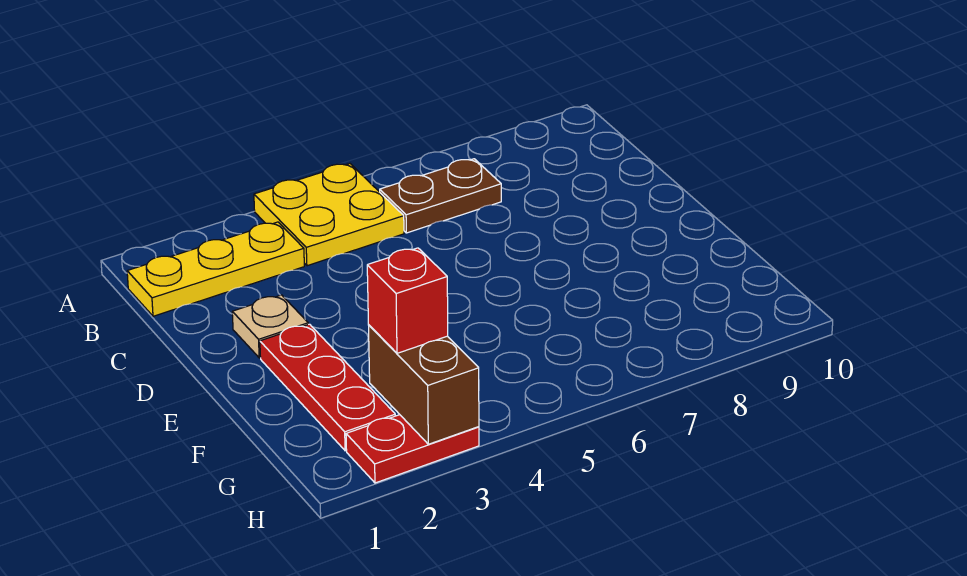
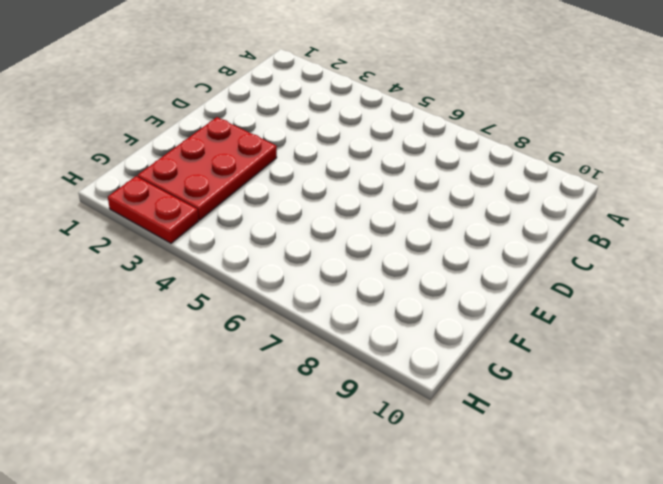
red 2x3 plate [137,117,277,220] -> red 1x3 plate [260,324,395,451]
none -> yellow 2x2 plate [254,164,404,266]
none -> yellow 1x3 plate [127,222,304,316]

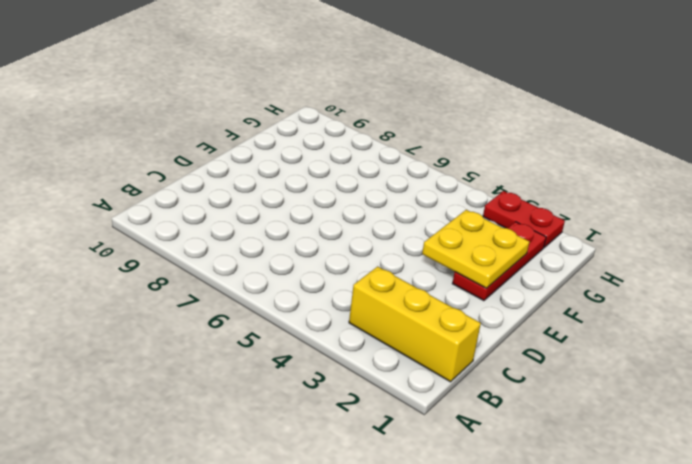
yellow 1x3 brick [349,267,481,382] -> yellow 1x3 plate [127,222,304,316]
yellow 2x2 plate [422,210,530,288] -> yellow 2x2 plate moved to [254,164,404,266]
none -> brown 1x2 plate [380,159,501,233]
none -> tan 1x1 plate [232,295,308,358]

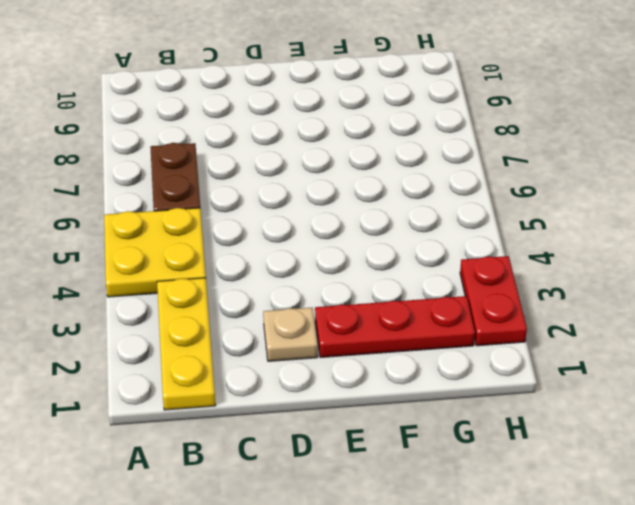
none -> brown 1x2 brick [369,325,479,444]
none -> red 1x1 brick [367,248,448,353]

